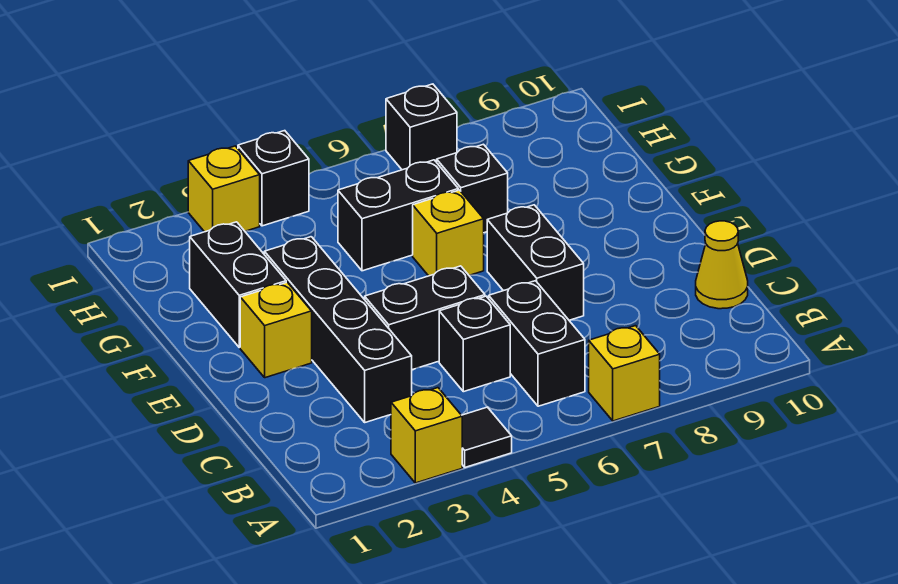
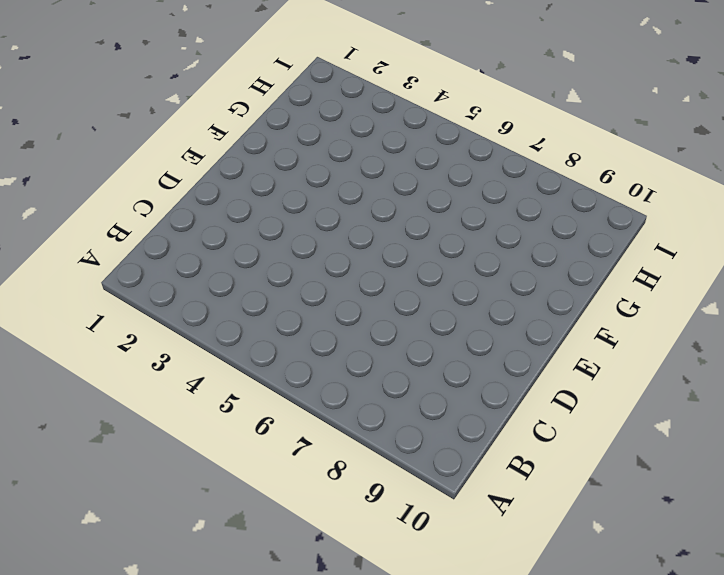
none -> yellow 1x1 brick [391,388,462,483]
none -> black 1x1 tile [462,407,512,467]
none -> yellow 1x1 brick [589,326,660,421]

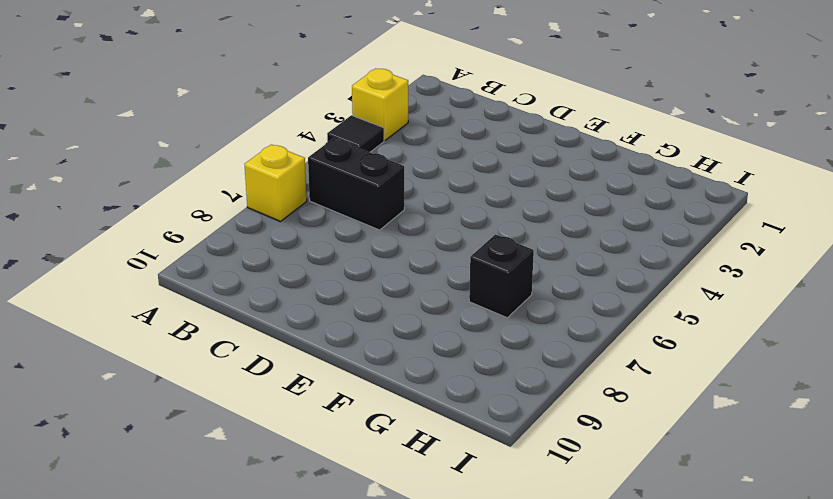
none -> black 1x4 brick [264,237,412,422]
none -> black 1x1 brick [439,296,510,392]
none -> yellow 1x1 cone [696,221,748,309]

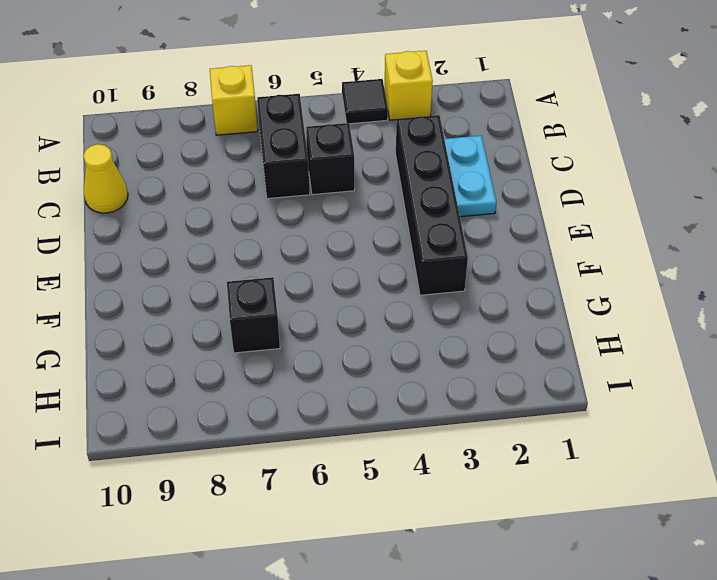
cyan 1x2 plate [444,136,497,217] -> none
none -> black 1x2 brick [364,266,485,370]
none -> black 1x2 brick [487,205,584,320]
none -> yellow 1x1 brick [240,282,312,378]

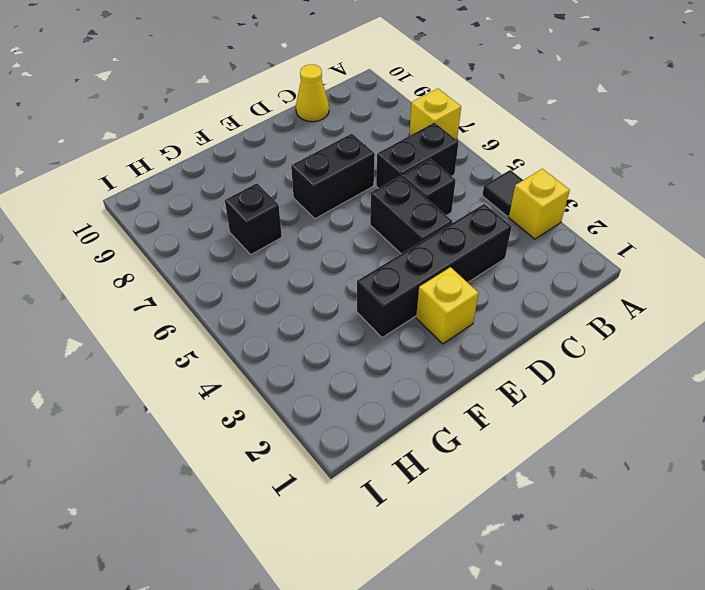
none -> black 1x2 brick [190,222,286,347]
none -> yellow 1x1 brick [413,190,484,276]
none -> black 1x2 brick [338,160,458,271]

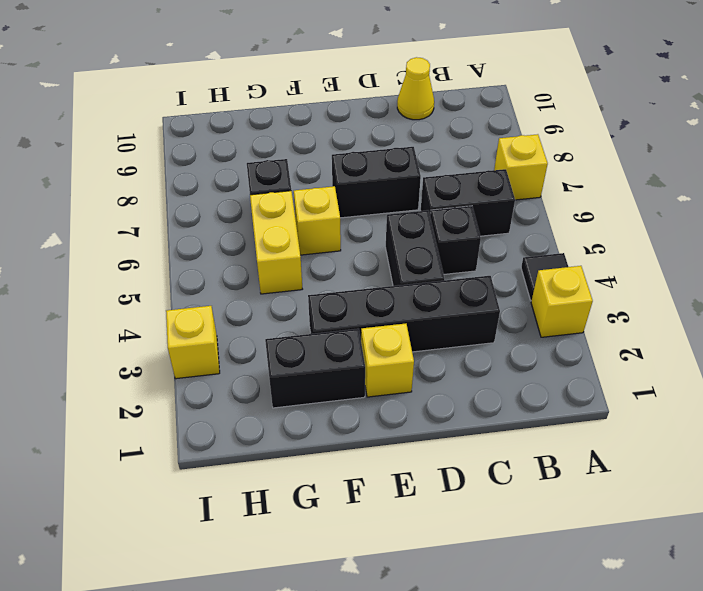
yellow 1x2 brick [250,191,302,294] -> black 1x2 brick [338,160,458,271]
none -> black 1x1 brick [238,131,309,226]
none -> black 1x1 brick [386,84,457,170]

